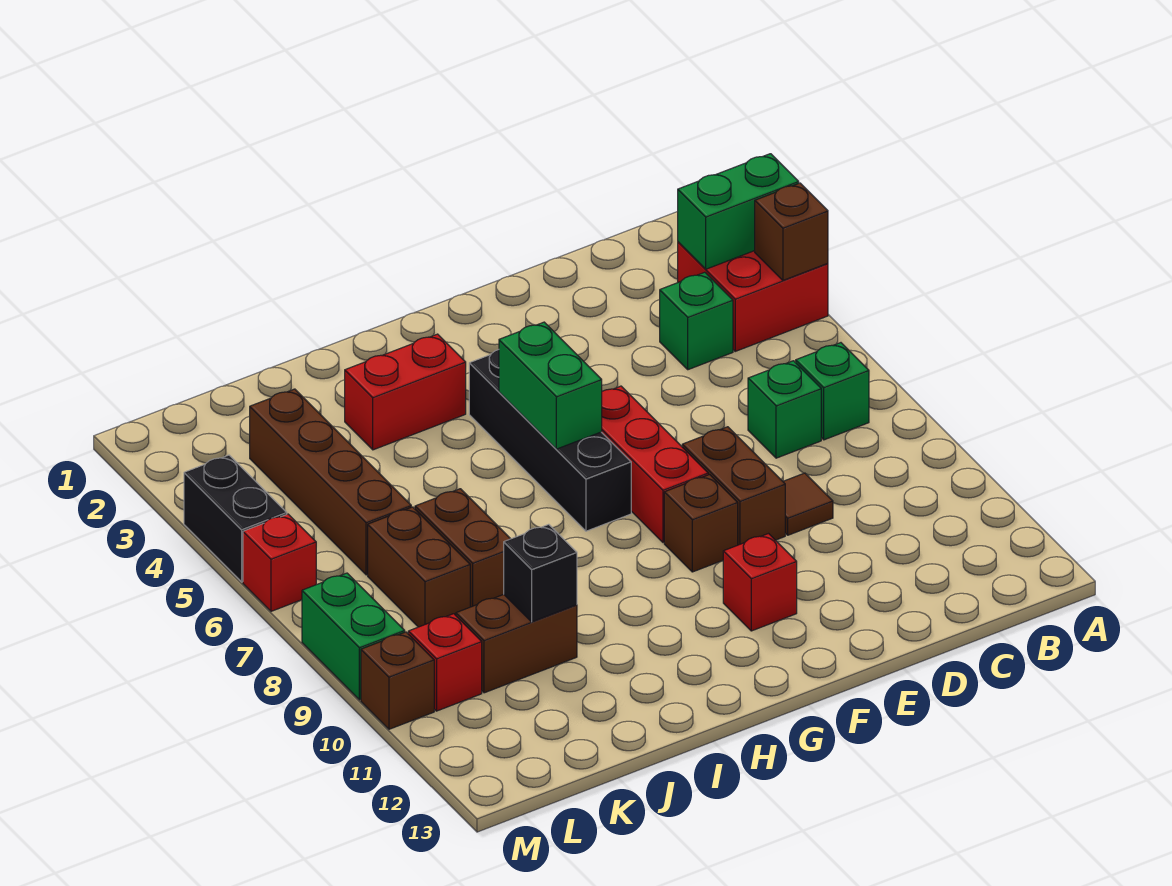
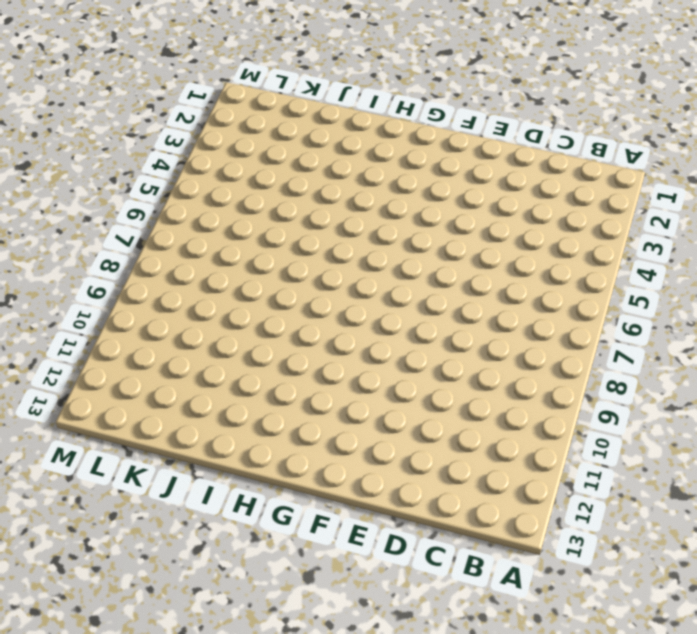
none -> red 2x2 brick [678,242,828,351]
none -> green 1x1 brick [796,343,869,440]
none -> green 1x1 brick [660,272,733,370]

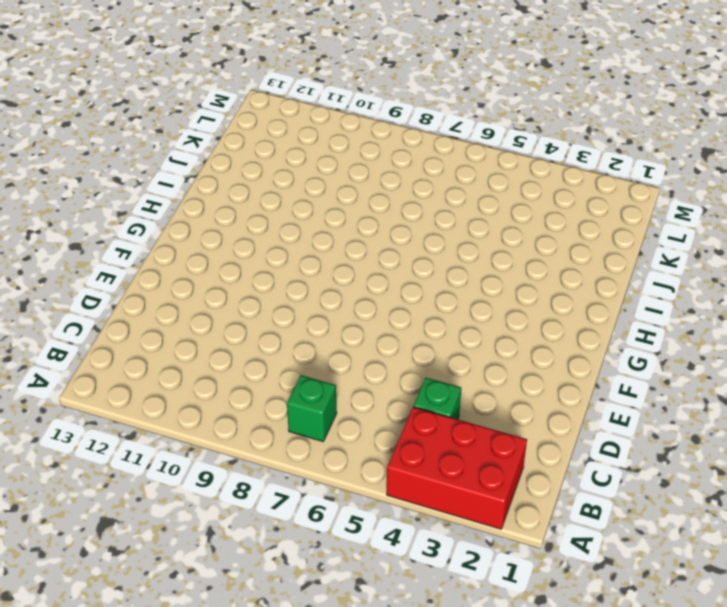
red 2x3 brick [387,407,527,529] -> red 2x2 brick [678,242,828,351]
none -> green 1x1 brick [748,361,821,458]
none -> brown 1x1 tile [783,473,833,535]
none -> brown 1x2 brick [682,427,785,545]

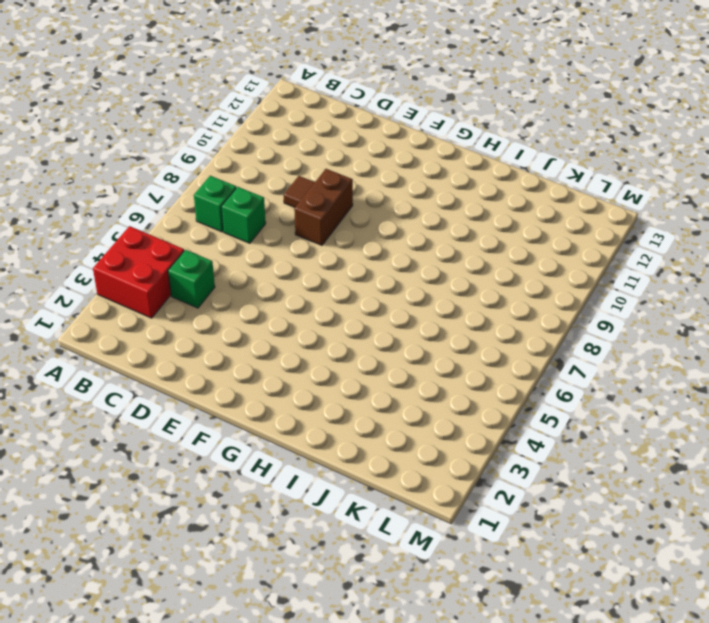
none -> red 1x3 brick [602,386,708,542]
none -> brown 1x1 brick [664,475,738,572]
none -> red 1x1 brick [723,534,797,631]

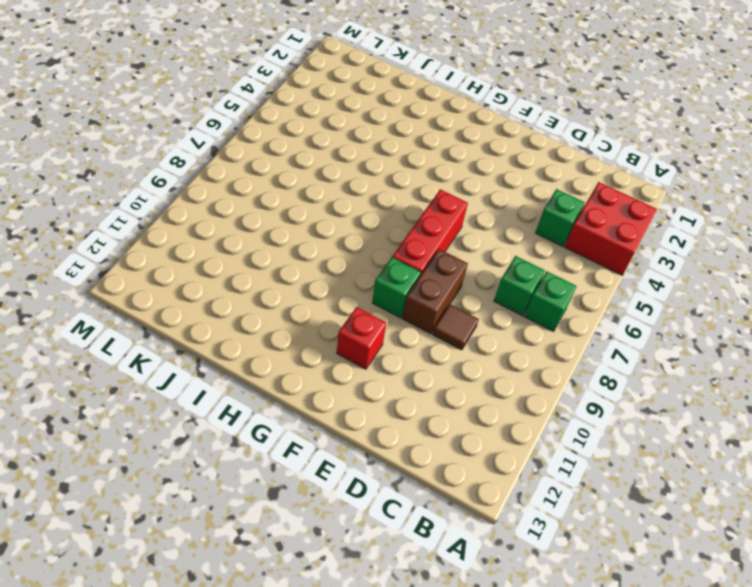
green 1x1 brick [372,257,421,318] -> brown 1x1 brick [664,475,738,572]
none -> black 1x4 brick [469,350,631,531]
none -> red 1x2 brick [345,334,466,450]
none -> brown 1x2 brick [415,489,510,607]

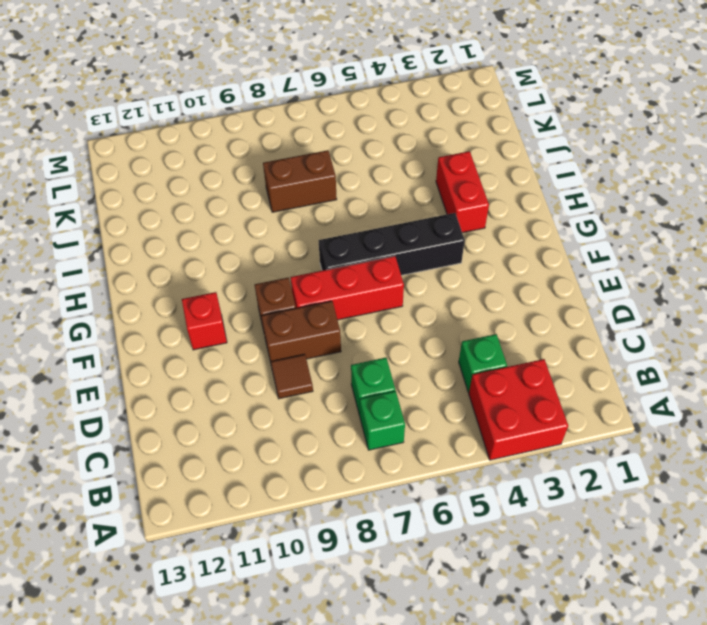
none -> brown 1x2 brick [456,594,577,693]
none -> brown 1x4 brick [250,389,411,575]
none -> brown 1x2 brick [368,507,470,627]

